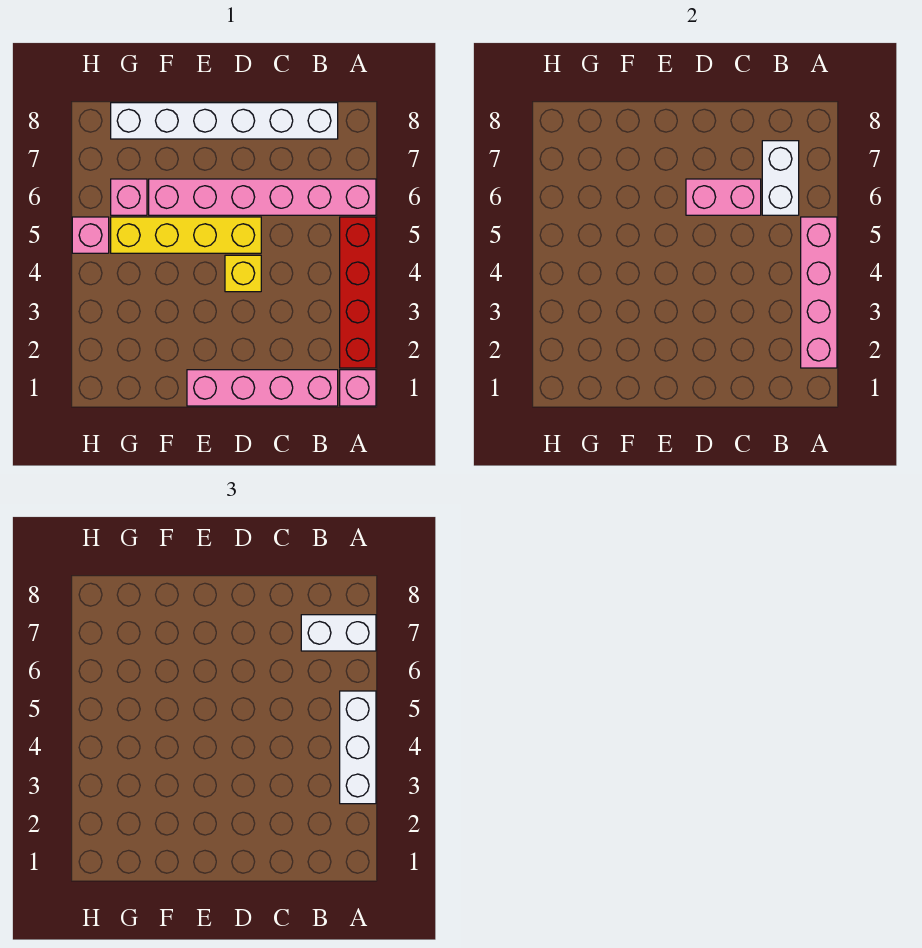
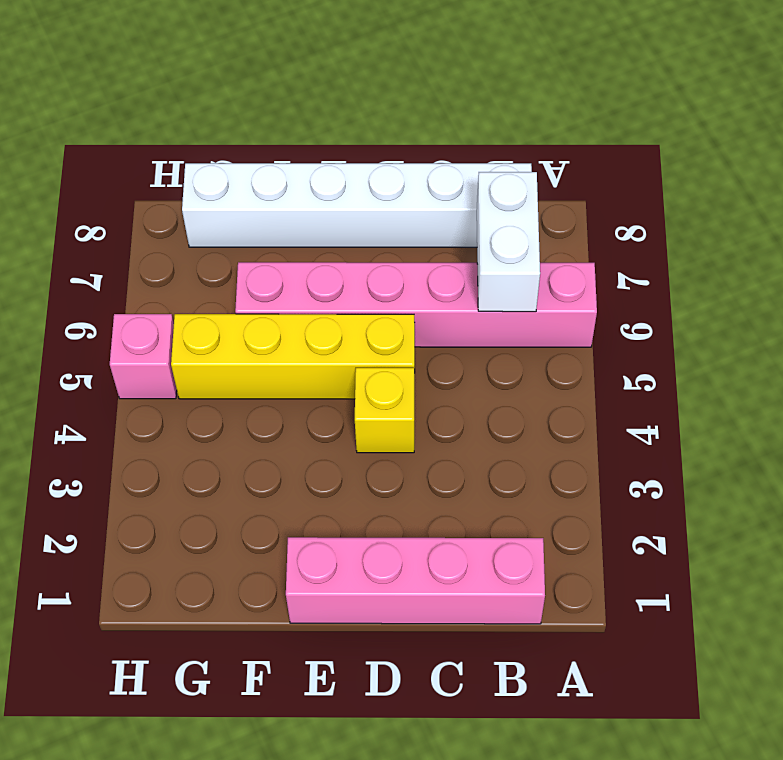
none -> pink 1x1 brick [340,370,376,406]
none -> red 1x4 brick [340,217,376,368]
none -> pink 1x1 brick [111,179,147,215]

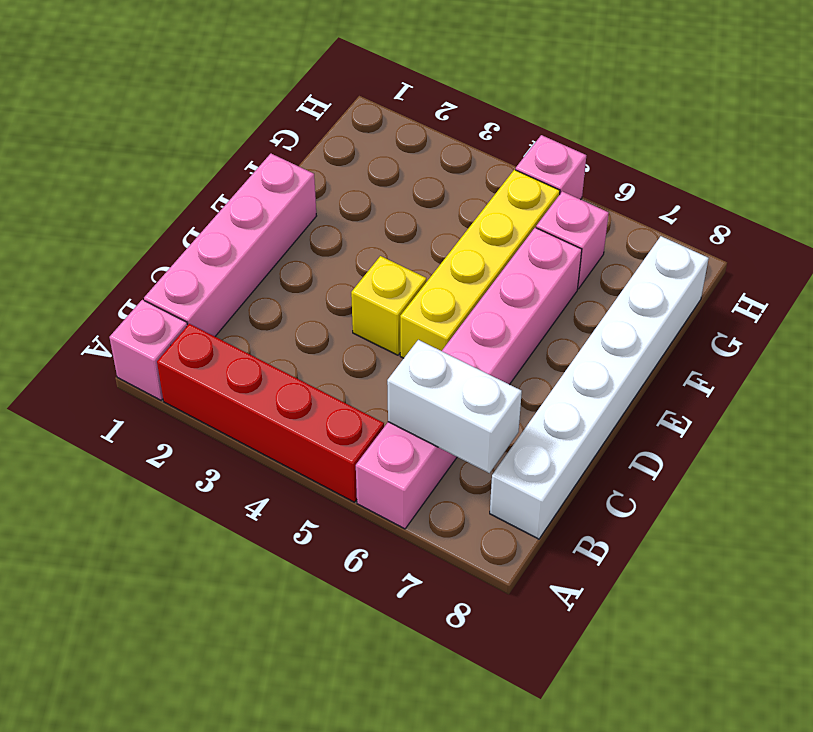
none -> pink 1x4 brick [801,217,837,368]
none -> pink 1x2 brick [686,179,761,215]
none -> white 1x3 brick [340,691,376,804]

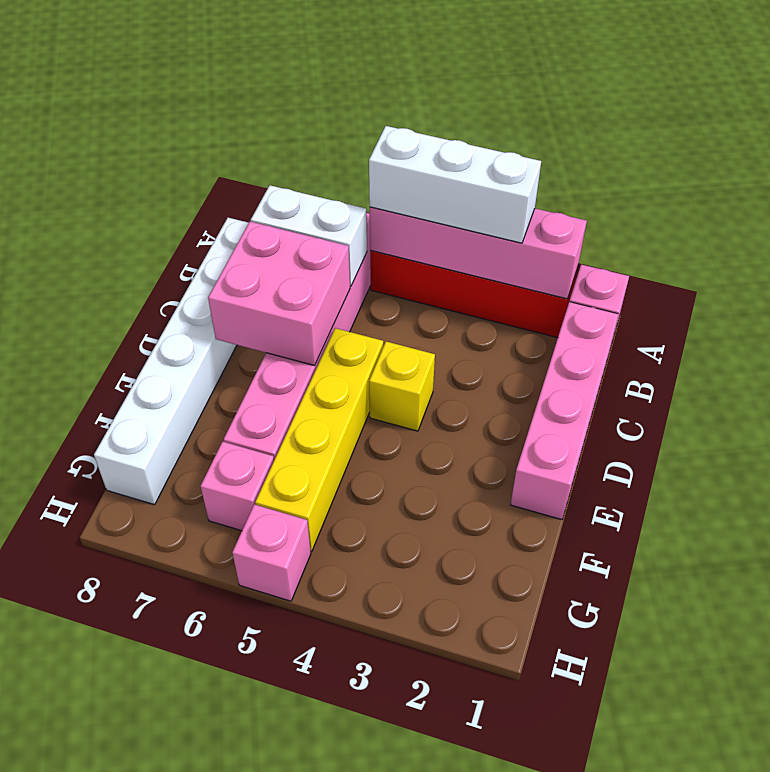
pink 2x2 brick [208,222,350,366] -> pink 1x2 brick [686,179,761,215]
none -> white 1x2 brick [301,615,376,651]

